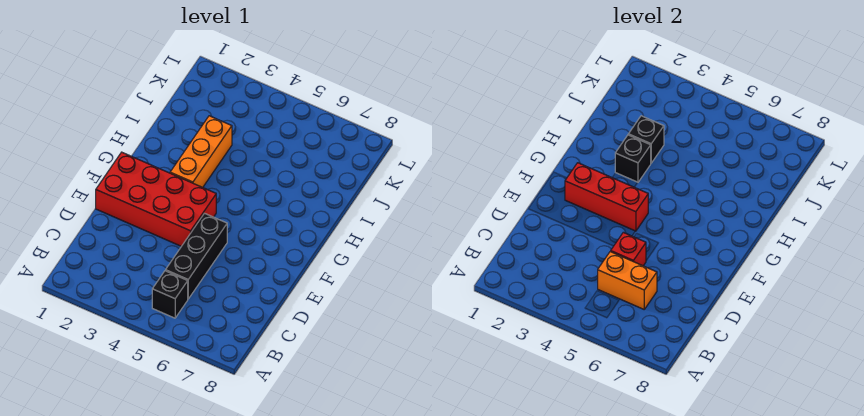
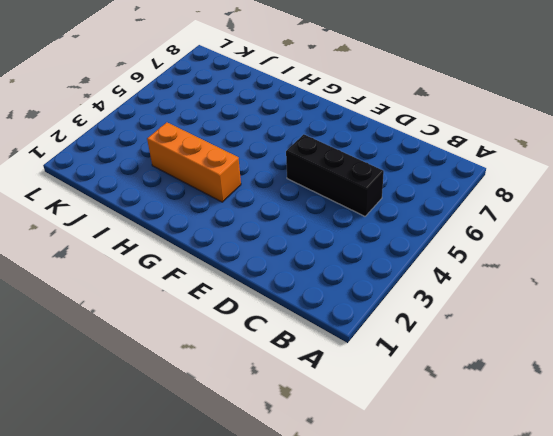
none -> black 1x1 brick [152,271,188,318]
none -> red 2x4 brick [96,152,216,246]

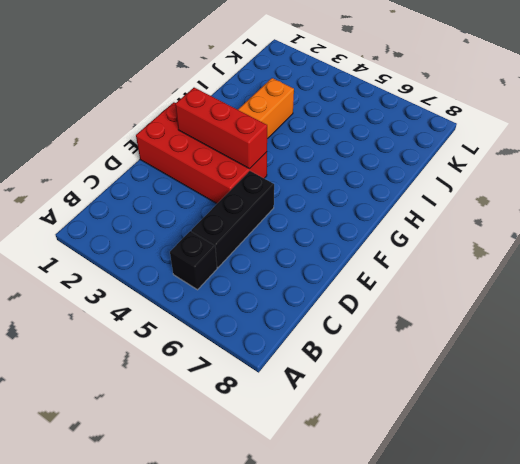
none -> orange 1x2 brick [598,252,657,309]
none -> red 1x1 brick [611,232,646,266]

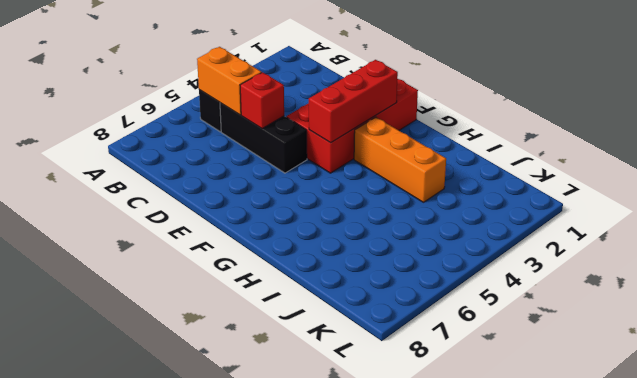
orange 1x2 brick [197,47,262,115] -> orange 1x2 brick turned to [598,252,657,309]
none -> black 1x1 brick [615,135,651,182]
none -> black 1x1 brick [628,116,664,163]

